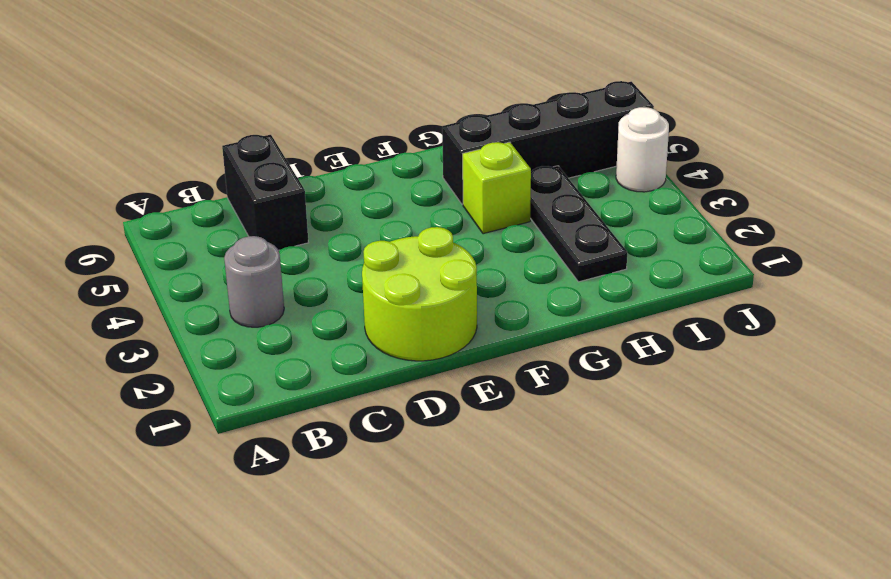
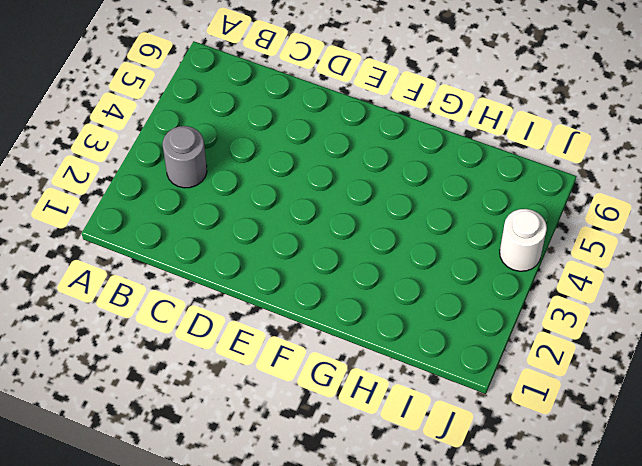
none -> black 1x2 brick [222,135,309,250]
none -> lime 2x2 round brick [362,227,477,361]

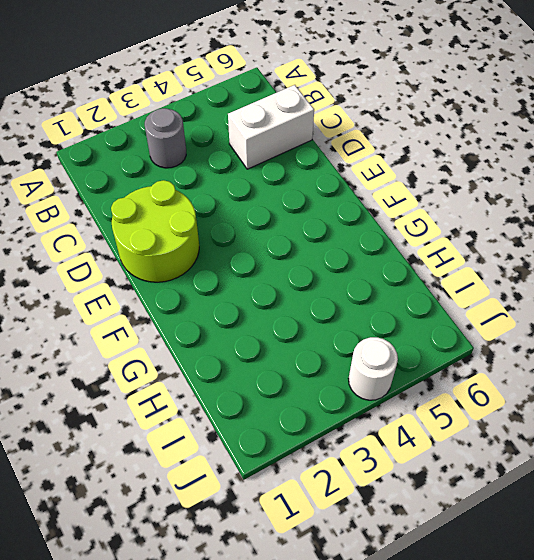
white 1x2 brick [228,85,314,169] -> black 1x2 brick [222,135,309,250]
none -> lime 1x1 brick [463,142,531,234]
none -> black 1x4 brick [442,81,654,205]

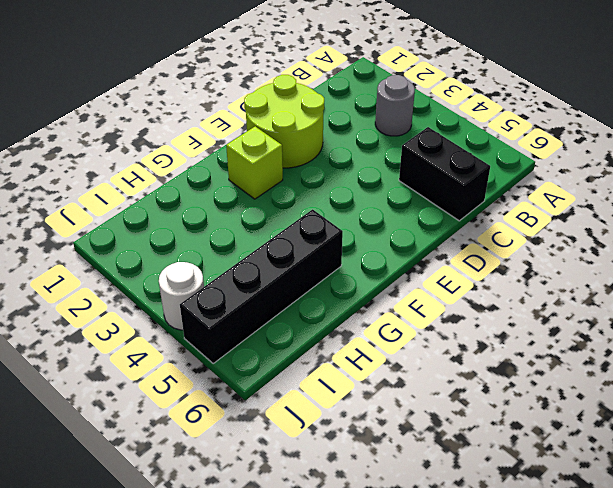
lime 1x1 brick [226,127,283,199] -> lime 1x1 brick moved to [463,142,531,234]
none -> black 1x3 plate [530,166,627,282]

